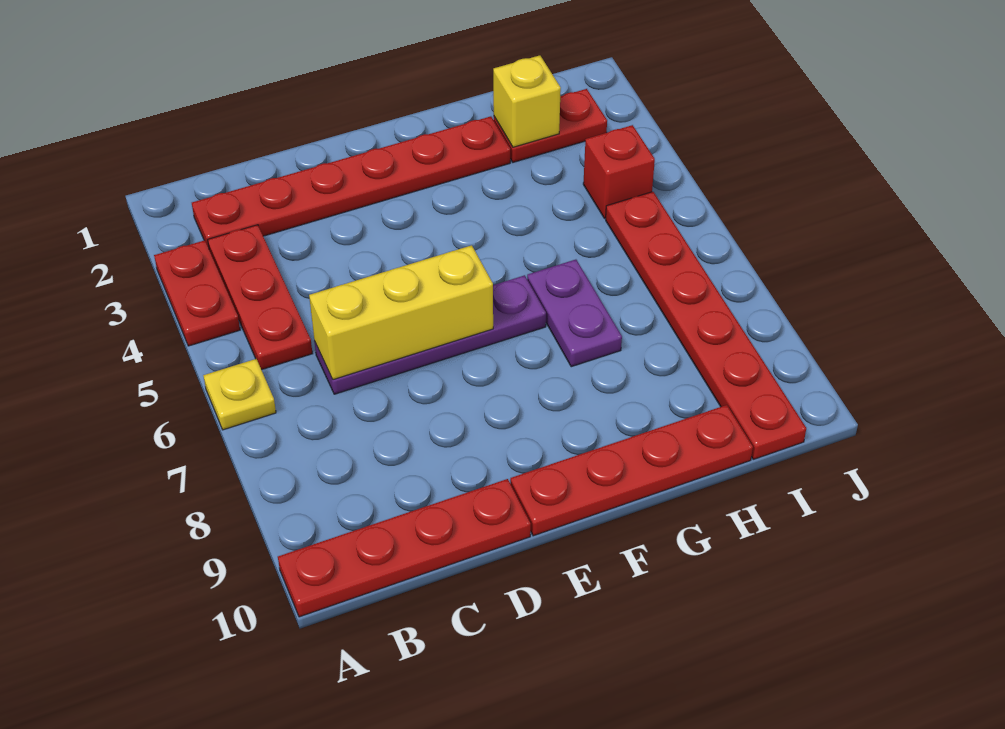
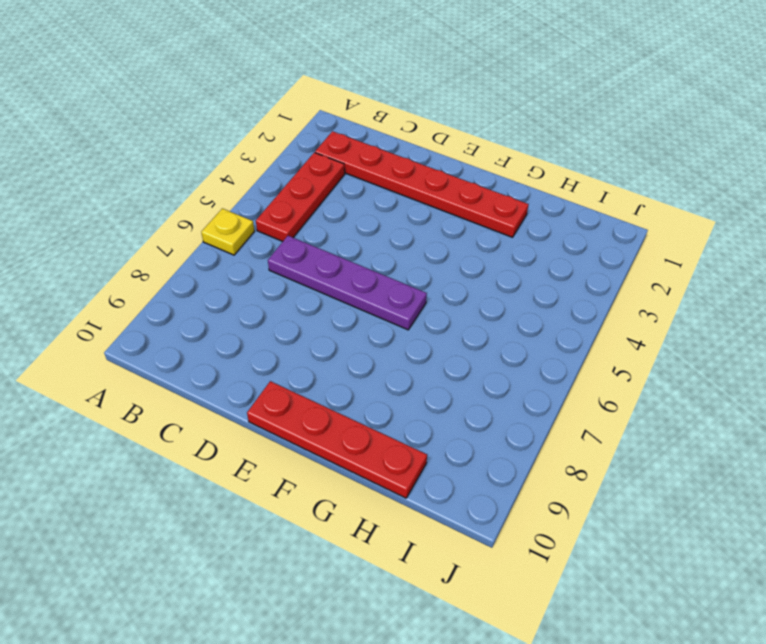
none -> red 1x2 plate [154,240,240,346]
none -> red 1x4 plate [278,479,531,617]
none -> purple 1x2 plate [527,260,622,367]

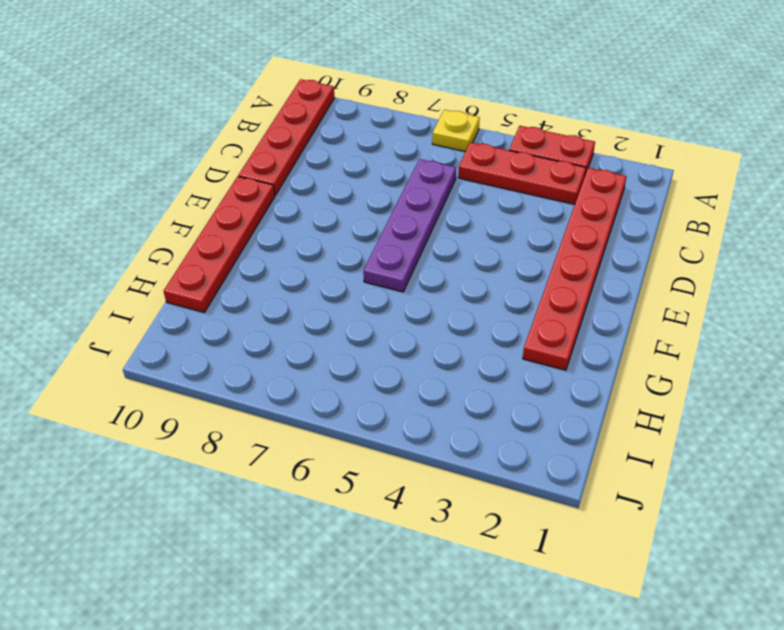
none -> purple 1x2 plate [527,260,622,367]
none -> red 1x2 plate [494,89,607,162]
none -> red 1x1 brick [583,125,655,219]

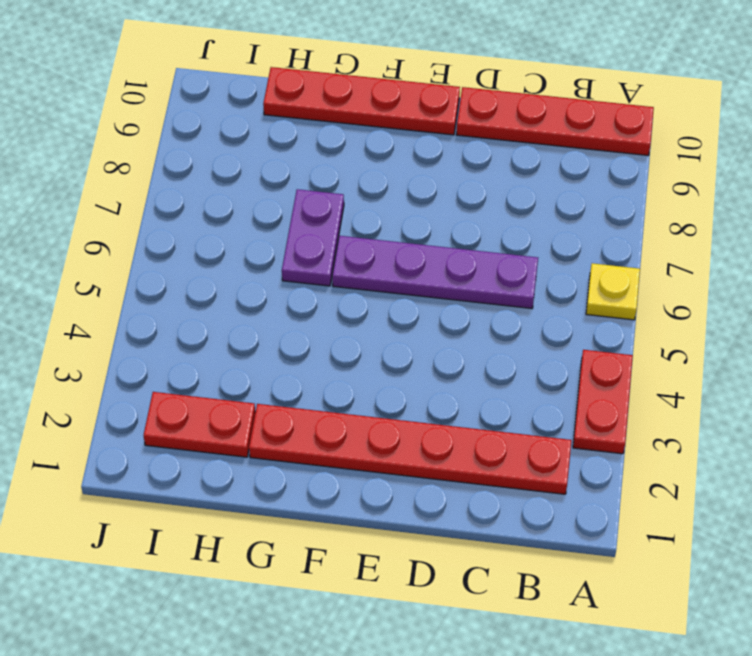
none -> red 1x3 plate [208,225,313,370]
none -> red 1x1 brick [583,125,655,219]
none -> red 1x6 plate [606,192,806,459]

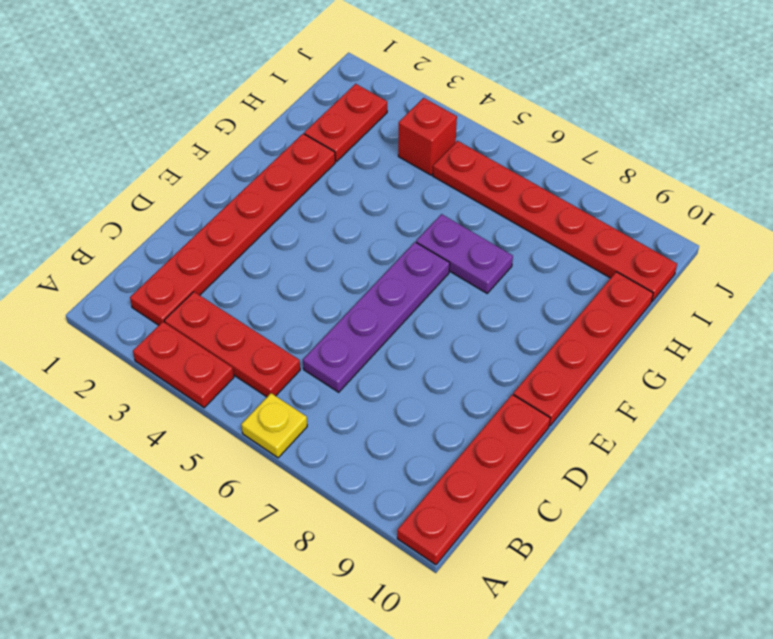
none -> yellow 1x3 brick [309,245,493,380]
none -> yellow 1x1 brick [493,55,561,147]

